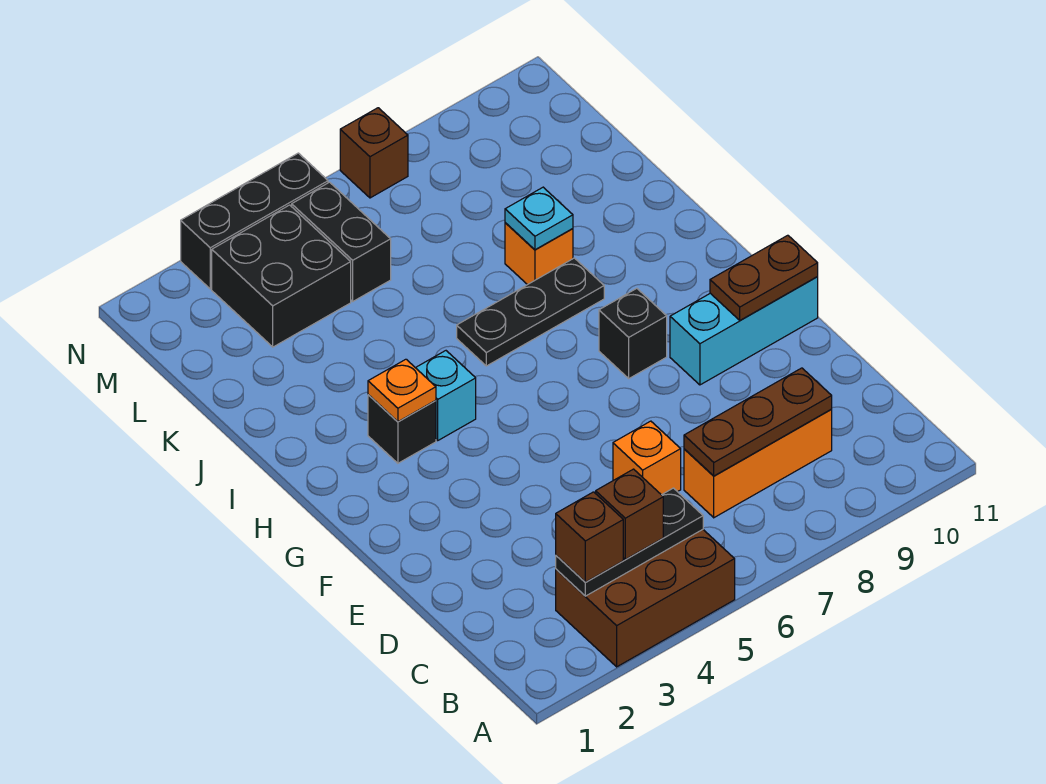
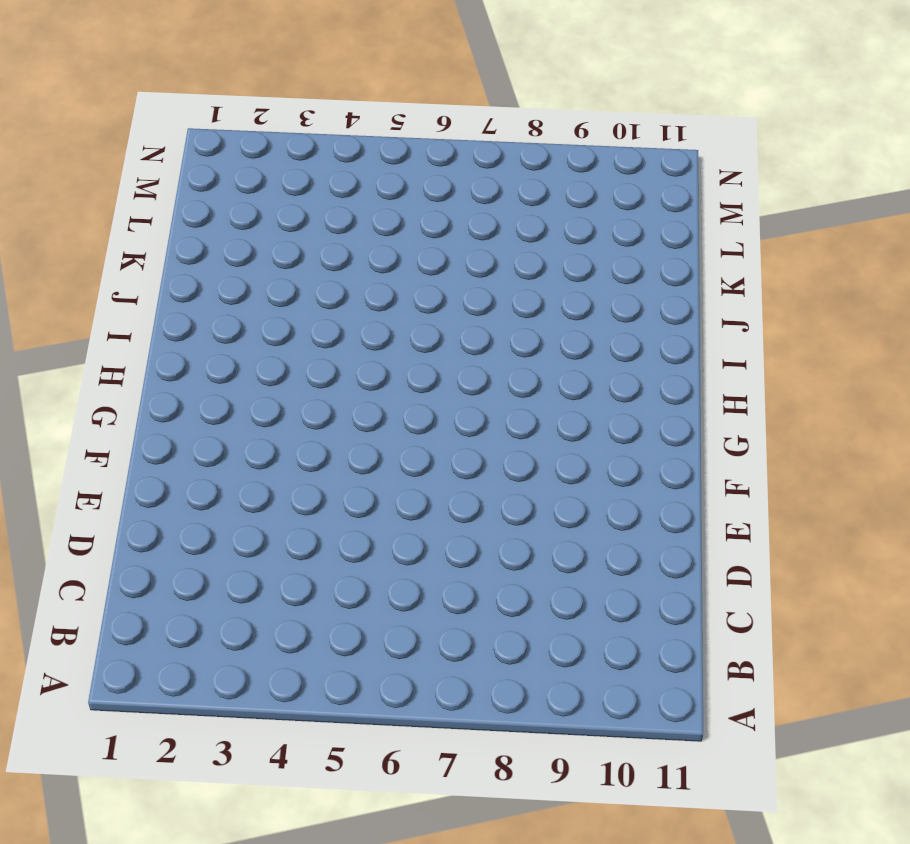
none -> brown 2x3 brick [556,530,735,667]
none -> orange 1x3 brick [684,410,832,518]
none -> orange 1x1 brick [613,421,681,495]

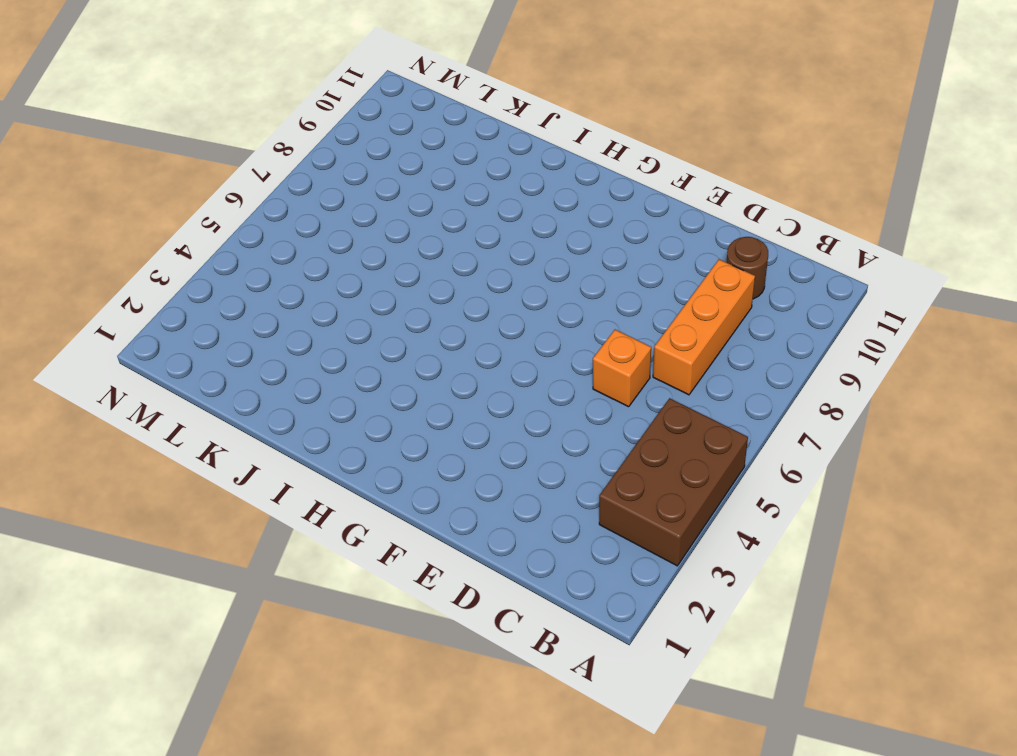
brown 1x1 round brick [726,237,768,299] -> none
none -> cyan 1x3 brick [670,277,818,385]
none -> black 1x1 brick [599,288,667,378]
none -> black 1x1 brick [368,395,436,463]

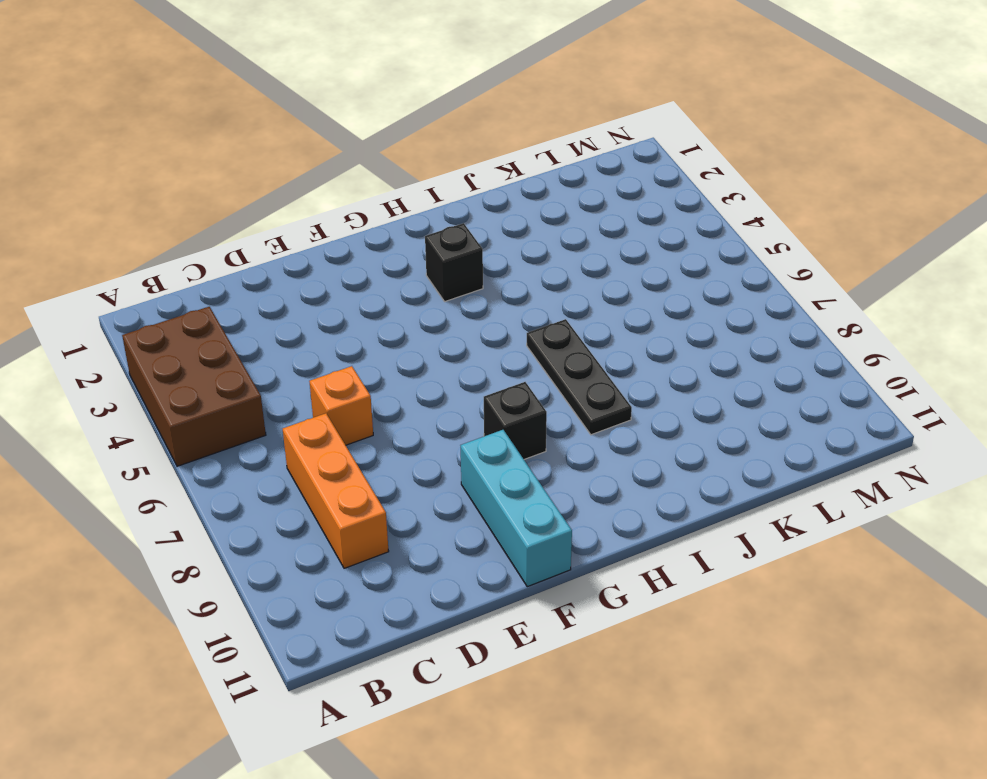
none -> cyan 1x1 brick [416,351,476,440]
none -> orange 1x1 brick [505,223,573,285]
none -> black 2x2 brick [212,205,351,347]

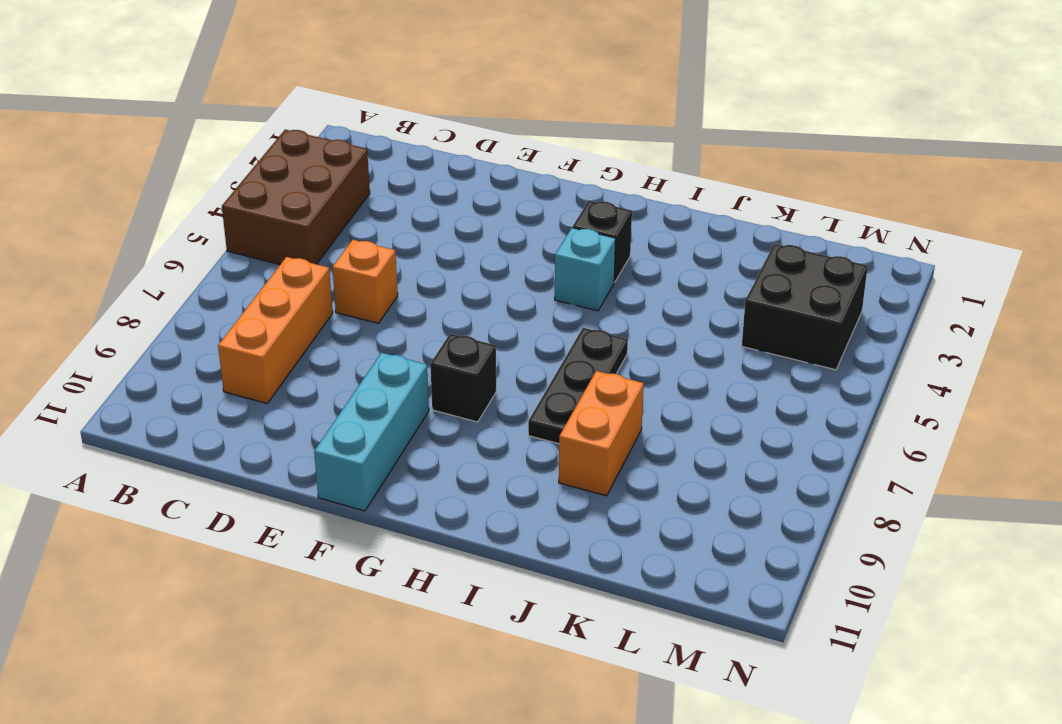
orange 1x2 brick [559,371,644,496] -> orange 1x1 brick [505,223,573,285]
none -> black 1x2 brick [292,182,391,301]
none -> black 1x3 brick [181,153,328,289]
none -> brown 1x1 brick [340,108,408,198]

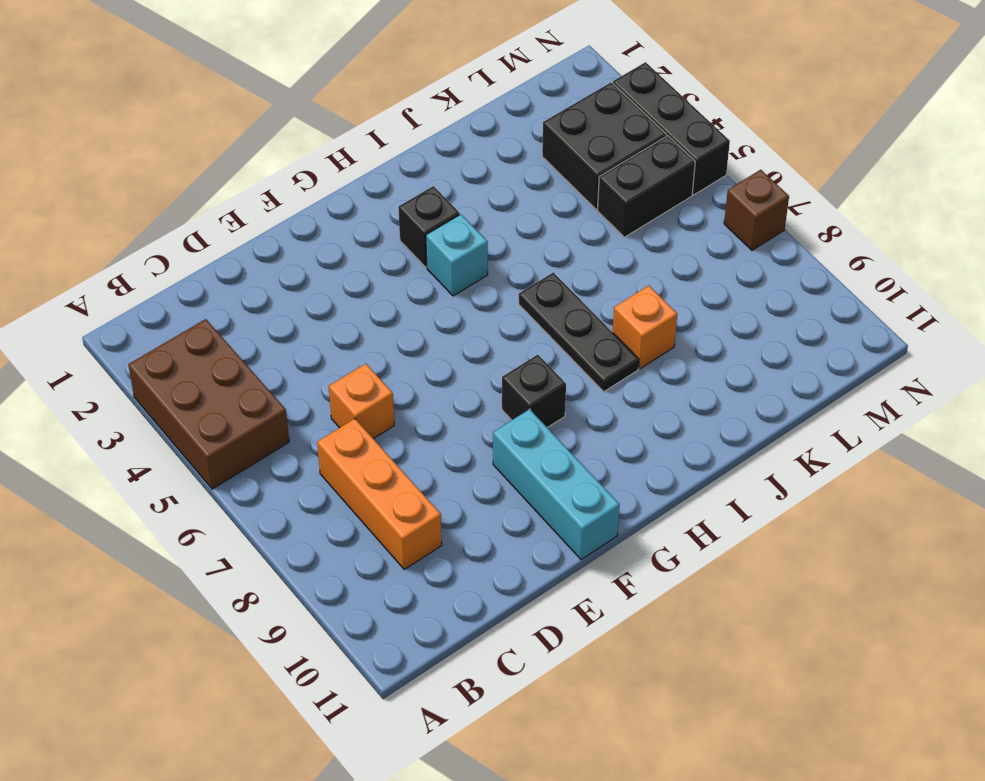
none -> black 1x3 plate [556,488,703,596]
none -> brown 1x3 plate [684,368,832,476]
none -> brown 1x2 plate [710,235,818,320]

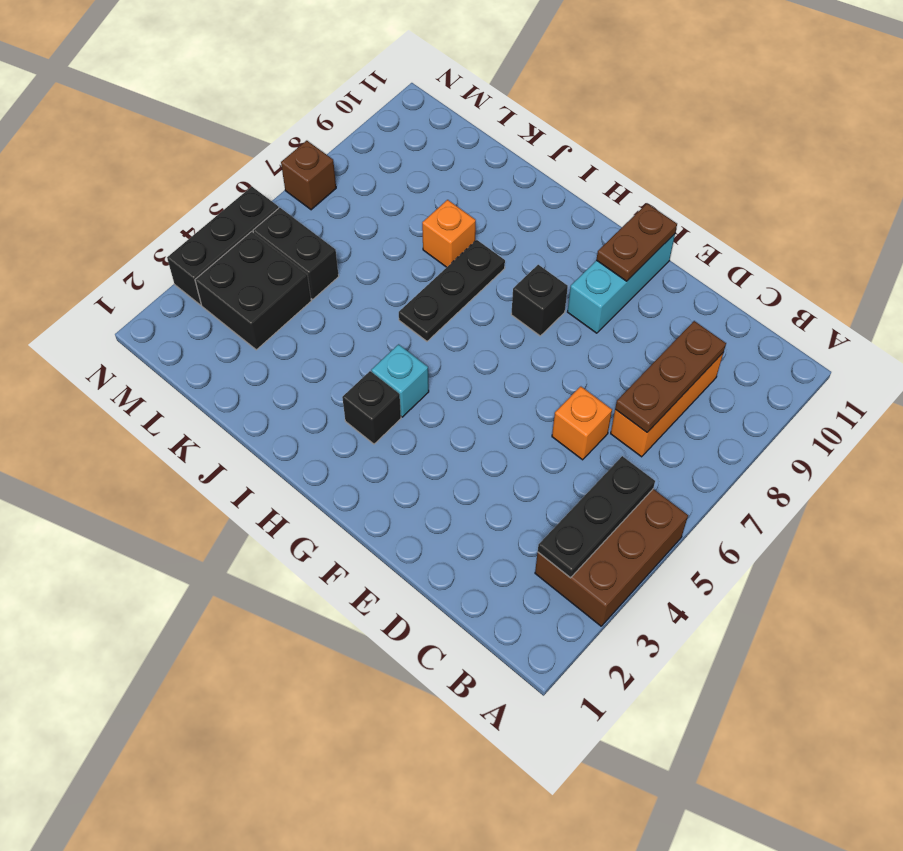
none -> orange 1x1 plate [368,359,436,422]
none -> cyan 1x1 plate [505,187,573,250]
none -> brown 1x1 brick [556,492,623,582]

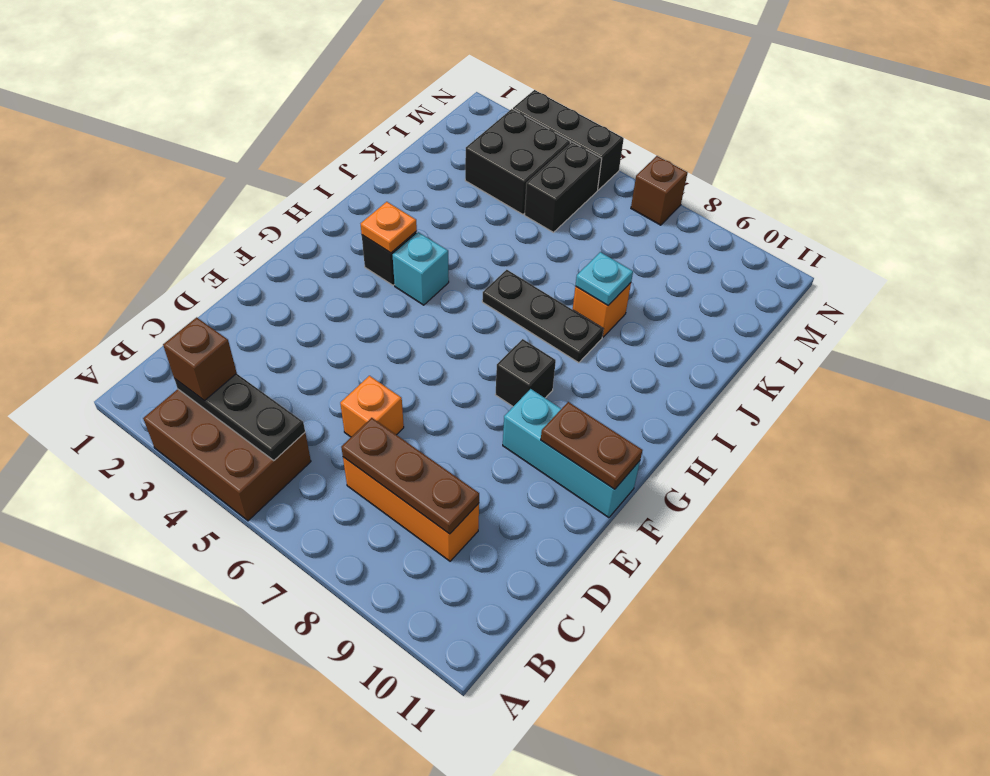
none -> brown 1x1 brick [596,469,663,560]

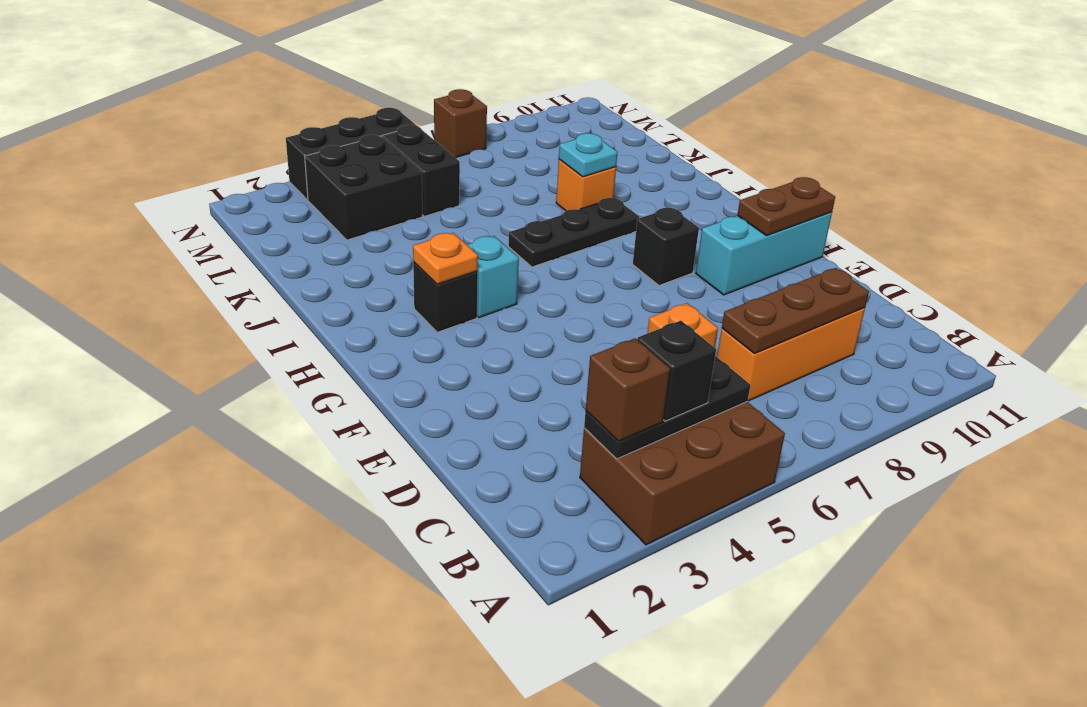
black 1x1 brick [637,321,716,421] -> brown 1x1 brick [596,469,663,560]

